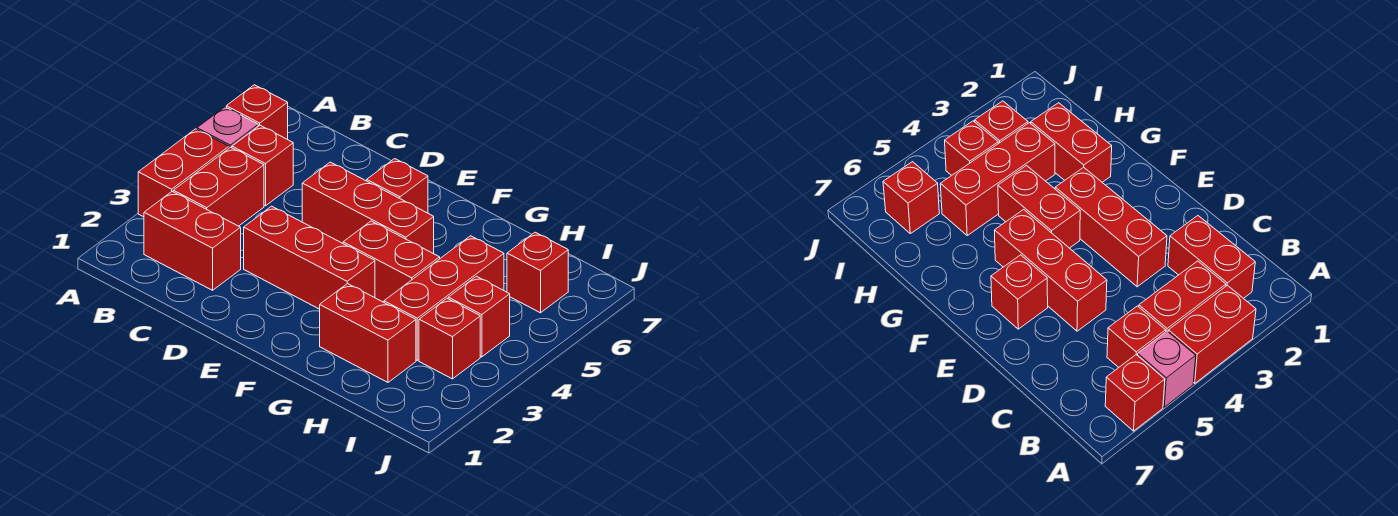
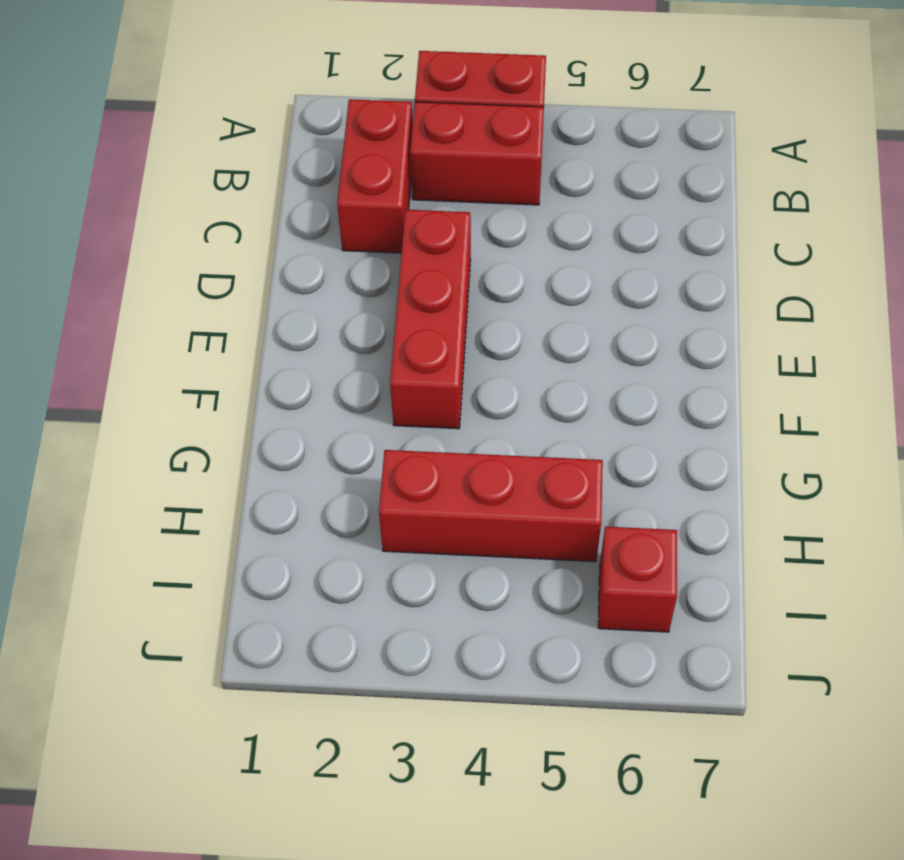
none -> pink 1x1 brick [197,107,258,148]
none -> red 1x1 brick [226,85,288,139]
none -> red 1x1 brick [232,125,293,206]

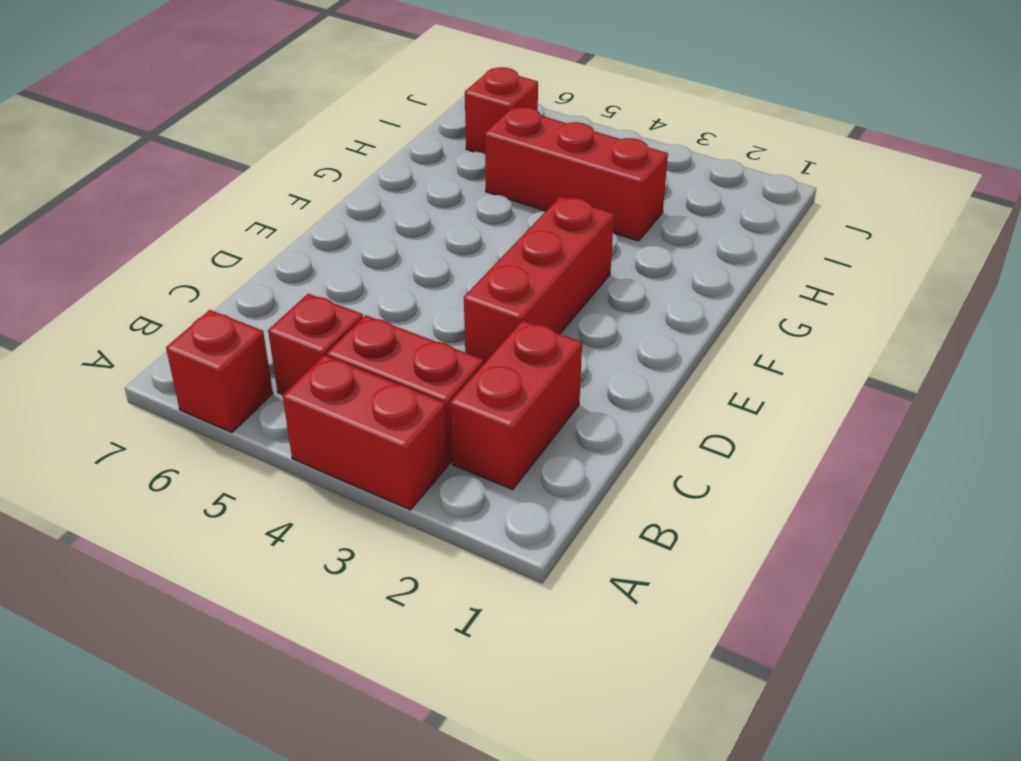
none -> pink 1x1 brick [197,107,258,148]
none -> red 1x3 brick [302,162,434,254]
none -> red 1x1 brick [367,159,428,213]

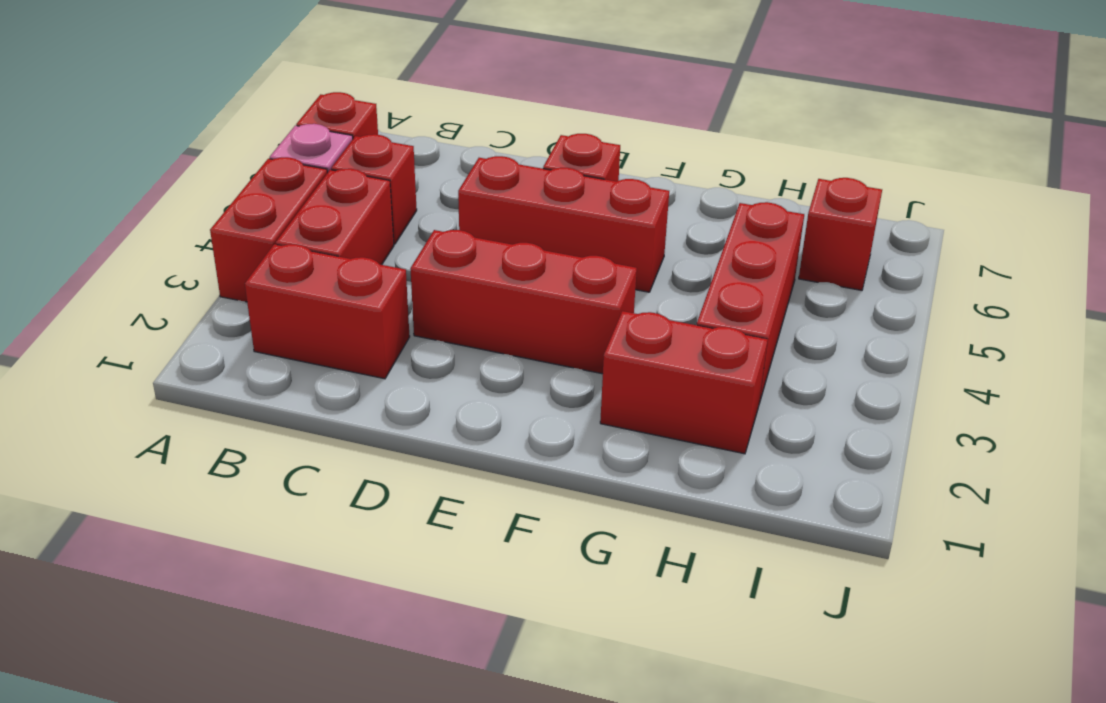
none -> red 1x2 brick [343,221,440,302]
none -> red 1x1 brick [419,299,480,379]
none -> red 1x1 brick [448,276,510,357]

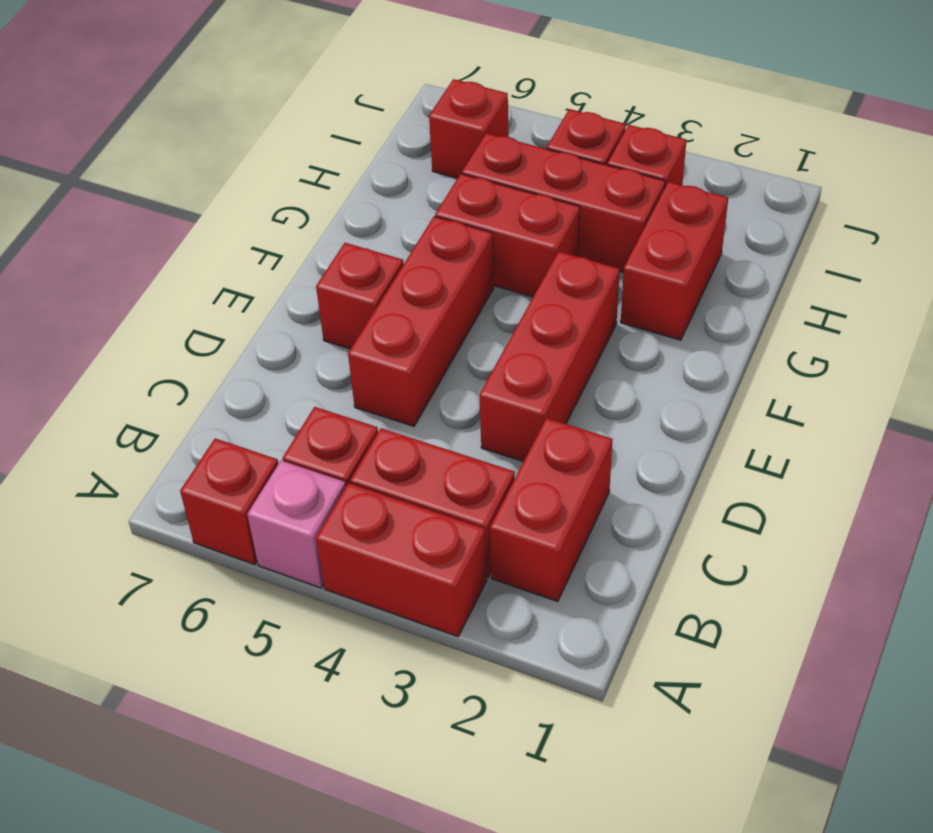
red 1x2 brick [435,174,580,297] -> red 1x2 brick turned to [343,221,440,302]

